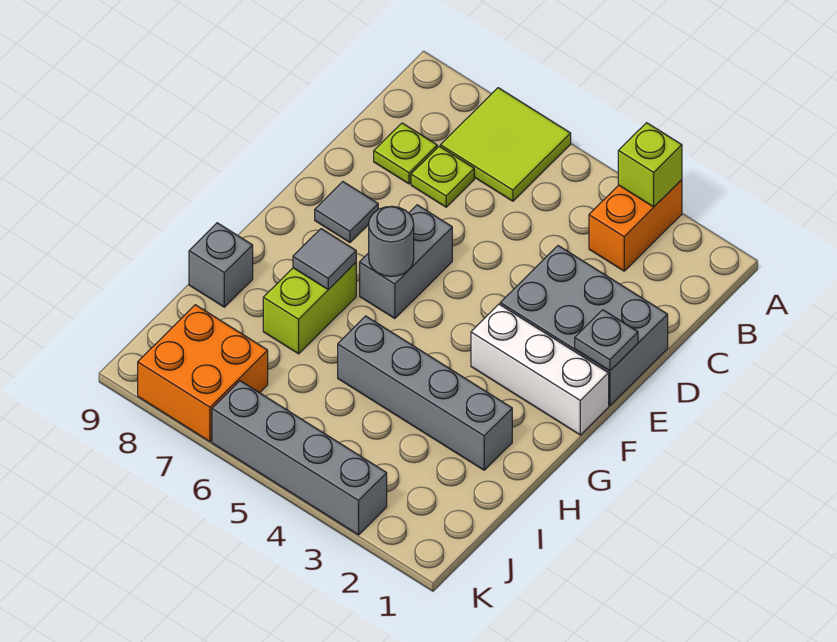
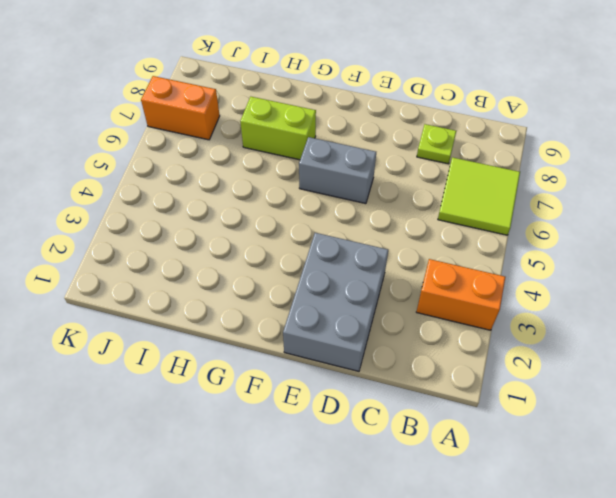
orange 1x2 brick [141,76,220,140] -> orange 2x2 brick [138,305,268,442]
none -> lime 1x1 plate [411,146,474,207]
none -> grey 1x1 tile [315,182,378,242]
none -> white 1x3 brick [471,304,609,435]

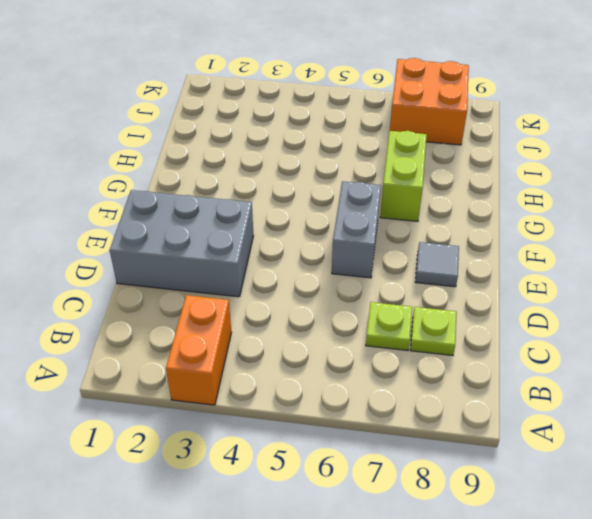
none -> lime 2x2 tile [440,88,571,201]
none -> white 1x3 brick [471,304,609,435]
none -> grey 1x4 brick [338,316,512,470]

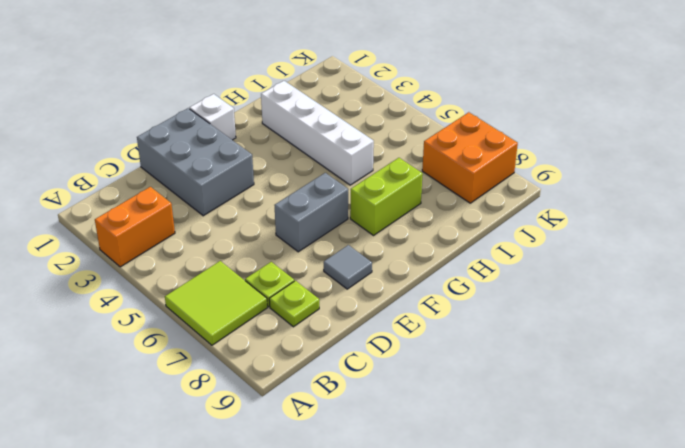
white 1x1 brick [190,94,236,140] -> white 1x3 brick [471,304,609,435]
white 1x4 brick [261,81,374,185] -> grey 1x4 brick [338,316,512,470]
none -> grey 1x1 brick [189,223,253,307]
none -> grey 1x4 brick [212,381,387,535]
none -> lime 1x1 brick [618,123,682,207]

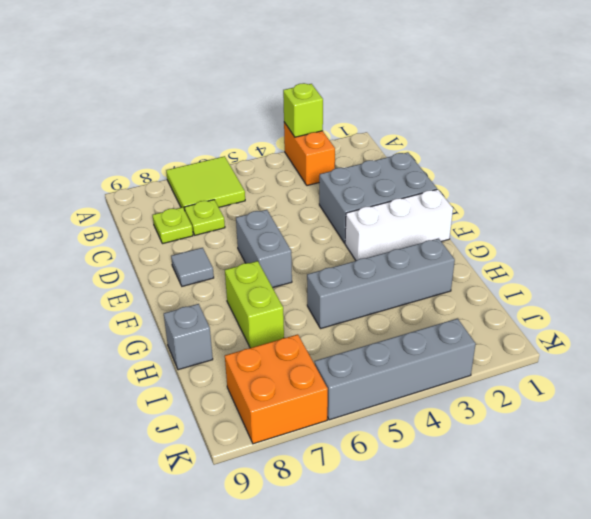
none -> grey 1x1 plate [575,310,638,371]
none -> grey 1x1 round brick [369,206,414,277]
none -> grey 1x1 tile [293,229,356,289]

